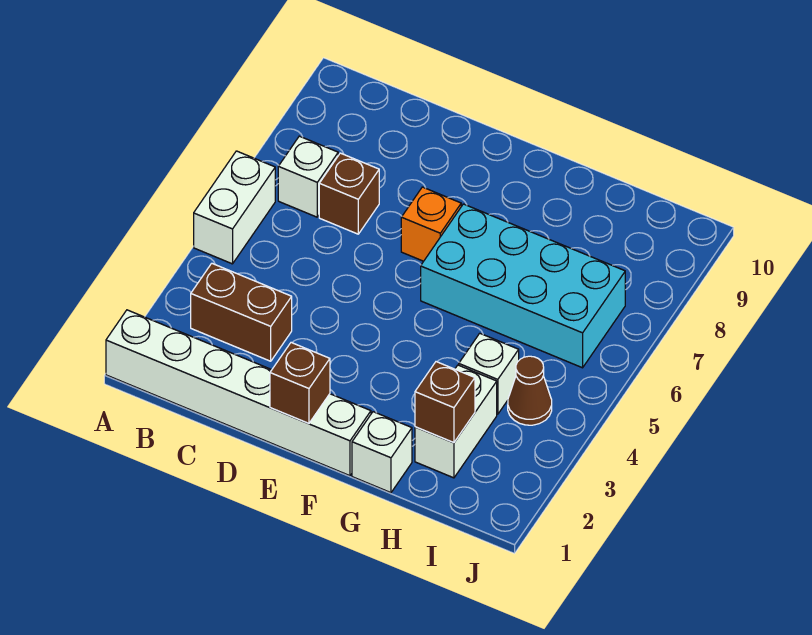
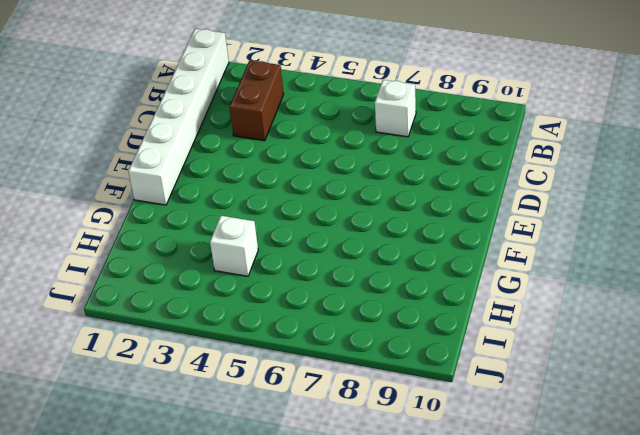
none -> white 1x2 brick [194,151,275,264]
none -> brown 1x1 brick [319,153,379,234]
none -> orange 1x1 brick [401,187,461,261]

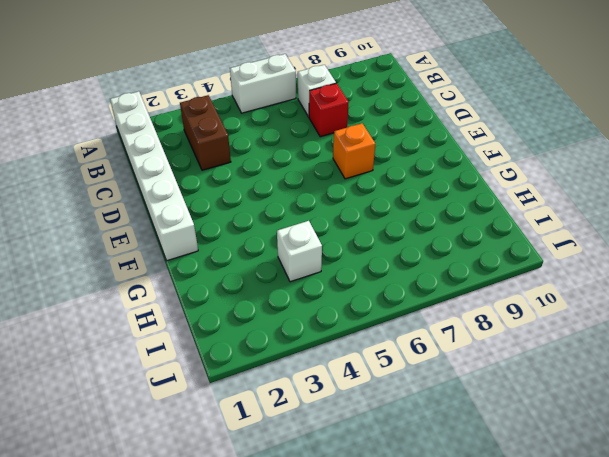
red 1x1 brick [309,83,349,137] -> brown 1x1 brick [319,153,379,234]
none -> cyan 2x4 brick [421,204,625,368]
none -> white 1x1 brick [352,412,412,493]
none -> white 1x2 brick [415,365,497,478]

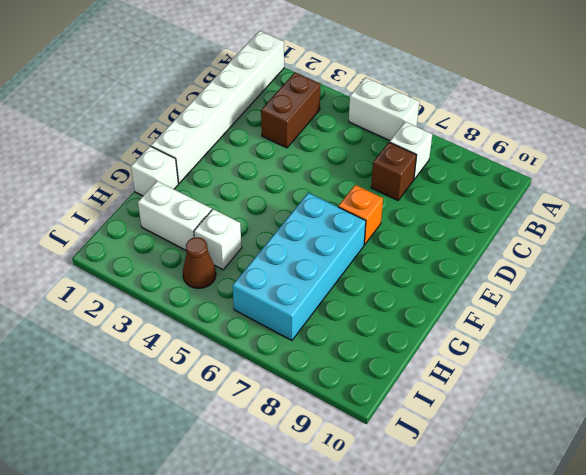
none -> brown 1x1 brick [270,343,330,424]
none -> brown 1x1 brick [415,362,475,443]

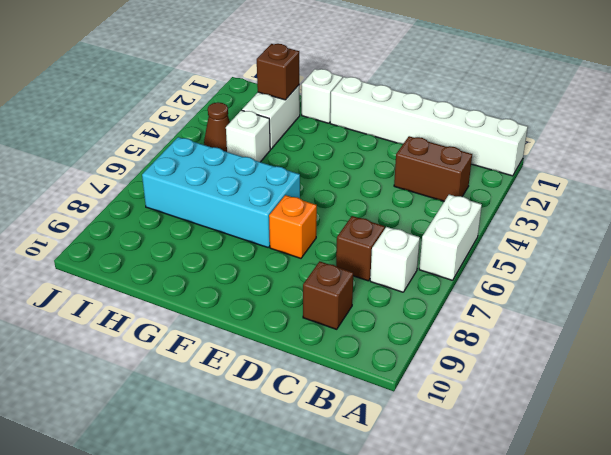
brown 1x1 brick [303,261,353,329] -> brown 1x1 brick moved to [270,343,330,424]

